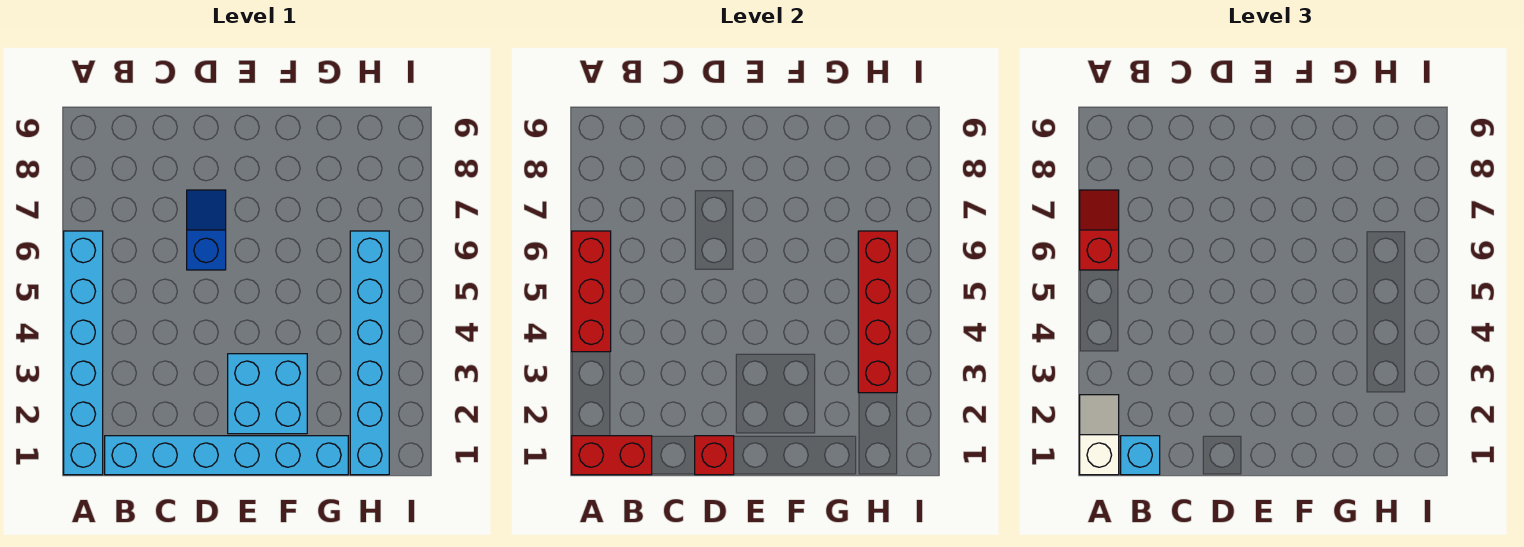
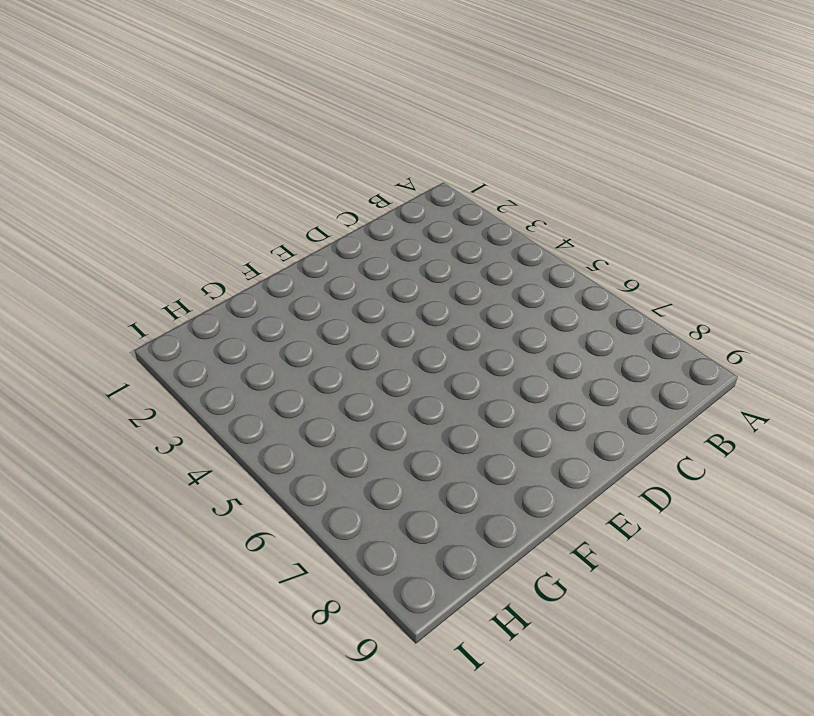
none -> cyan 1x6 brick [64,231,103,475]
none -> cyan 1x6 brick [105,436,348,475]
none -> blue 1x2 slope [187,190,226,270]

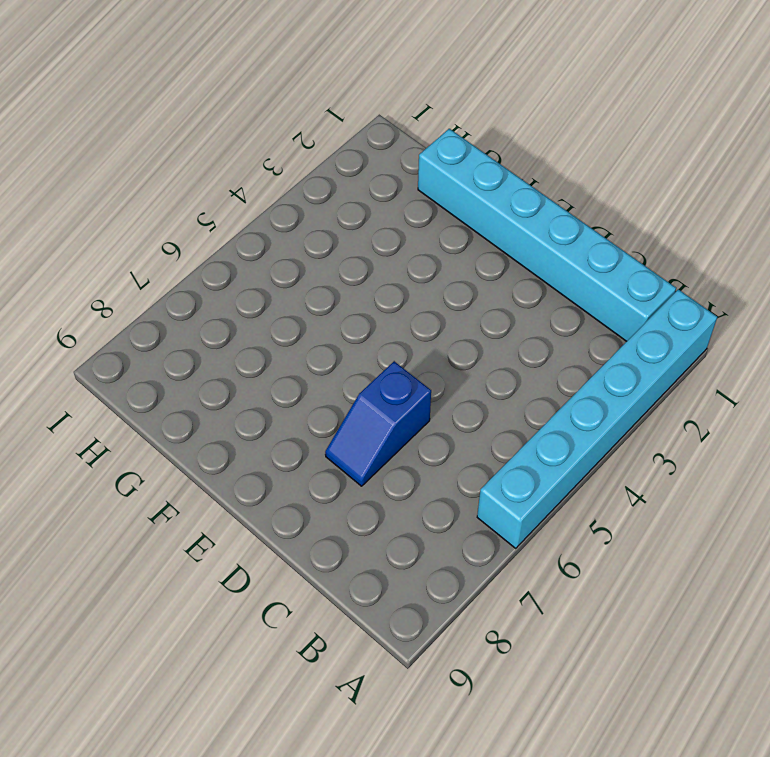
none -> cyan 2x2 brick [228,354,307,434]
none -> cyan 1x6 brick [350,231,389,475]
none -> red 1x2 brick [572,436,652,475]

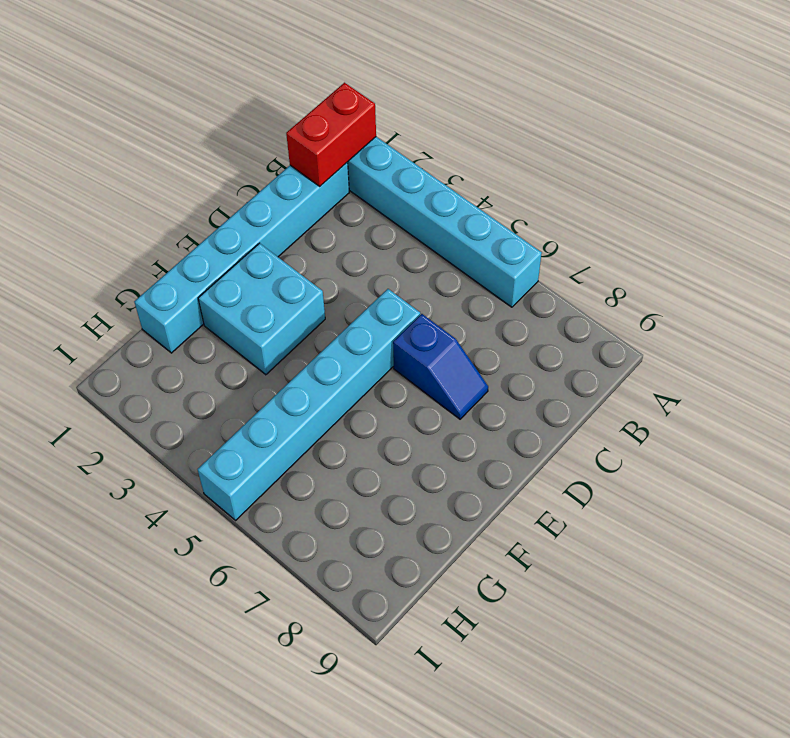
cyan 1x6 brick [198,289,420,520] -> cyan 1x6 brick turned to [350,231,389,475]
none -> red 1x3 brick [572,231,611,352]
none -> red 1x1 brick [695,436,734,475]
none -> red 1x4 brick [858,231,897,393]

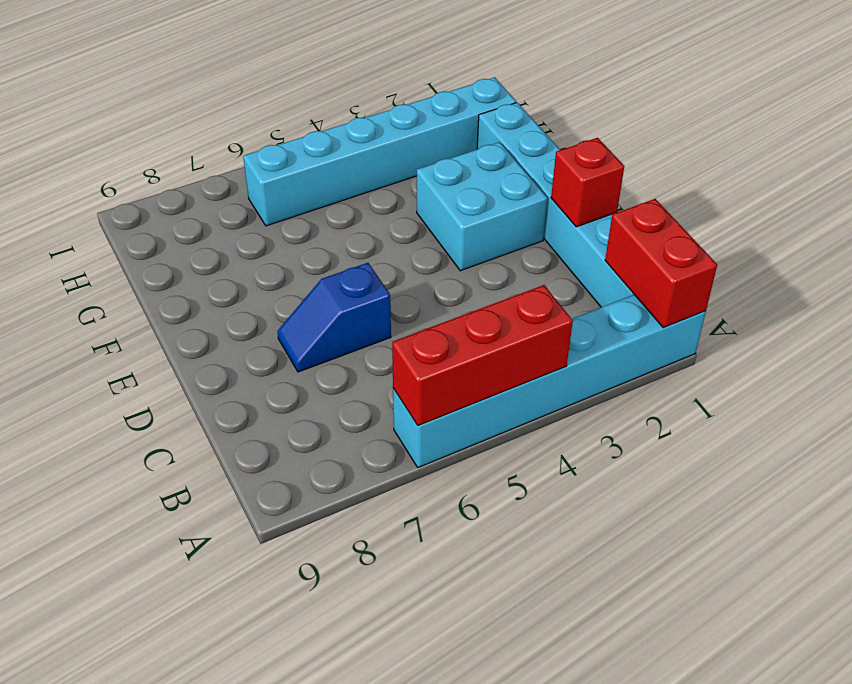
none -> red 1x4 brick [858,231,897,393]
none -> white 1x2 slope [1080,395,1119,475]
none -> red 1x2 slope [1080,190,1119,270]

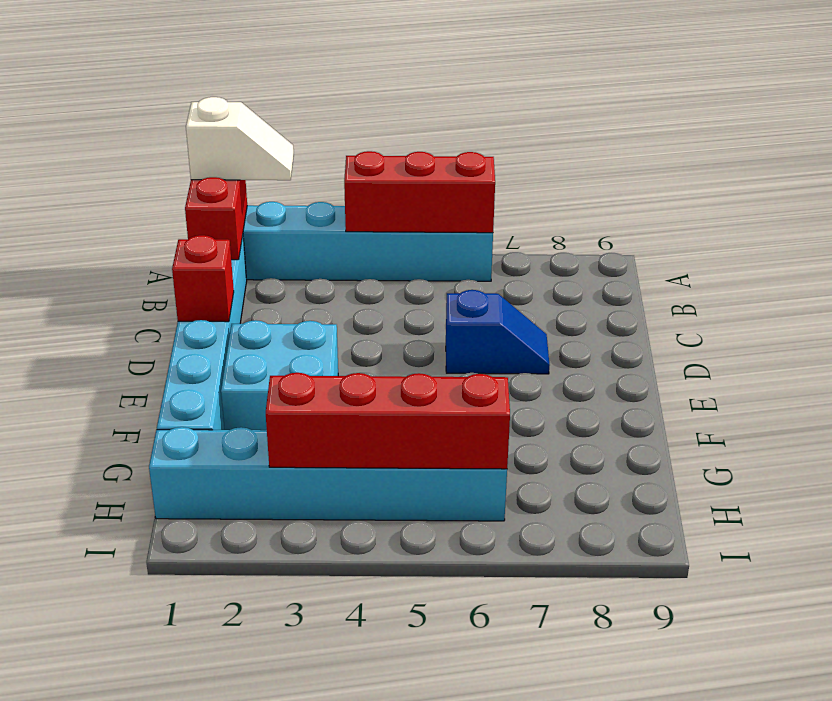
none -> red 1x2 slope [1080,190,1119,270]
none -> cyan 1x1 brick [1121,436,1160,475]

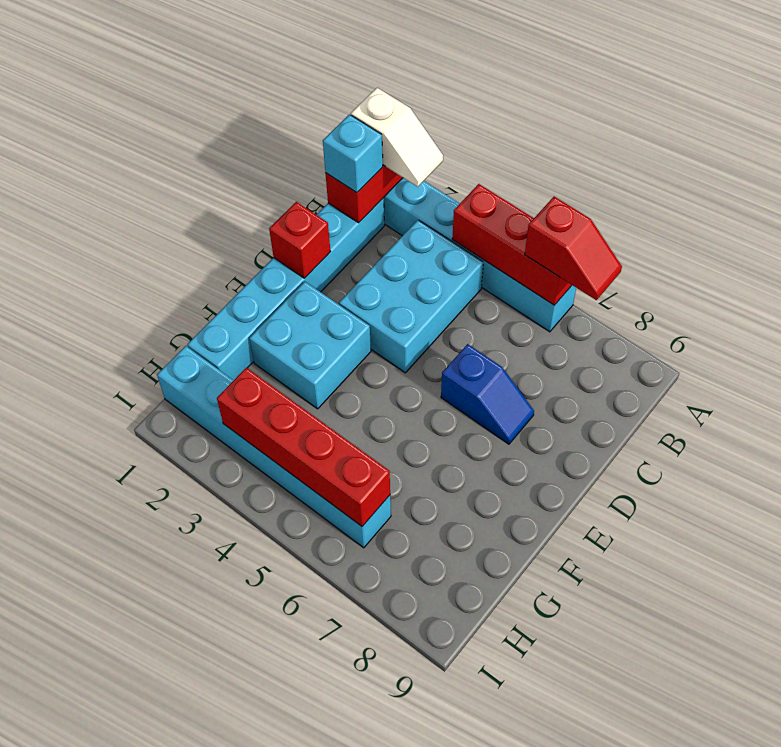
cyan 2x3 brick [339,220,483,373] -> none

